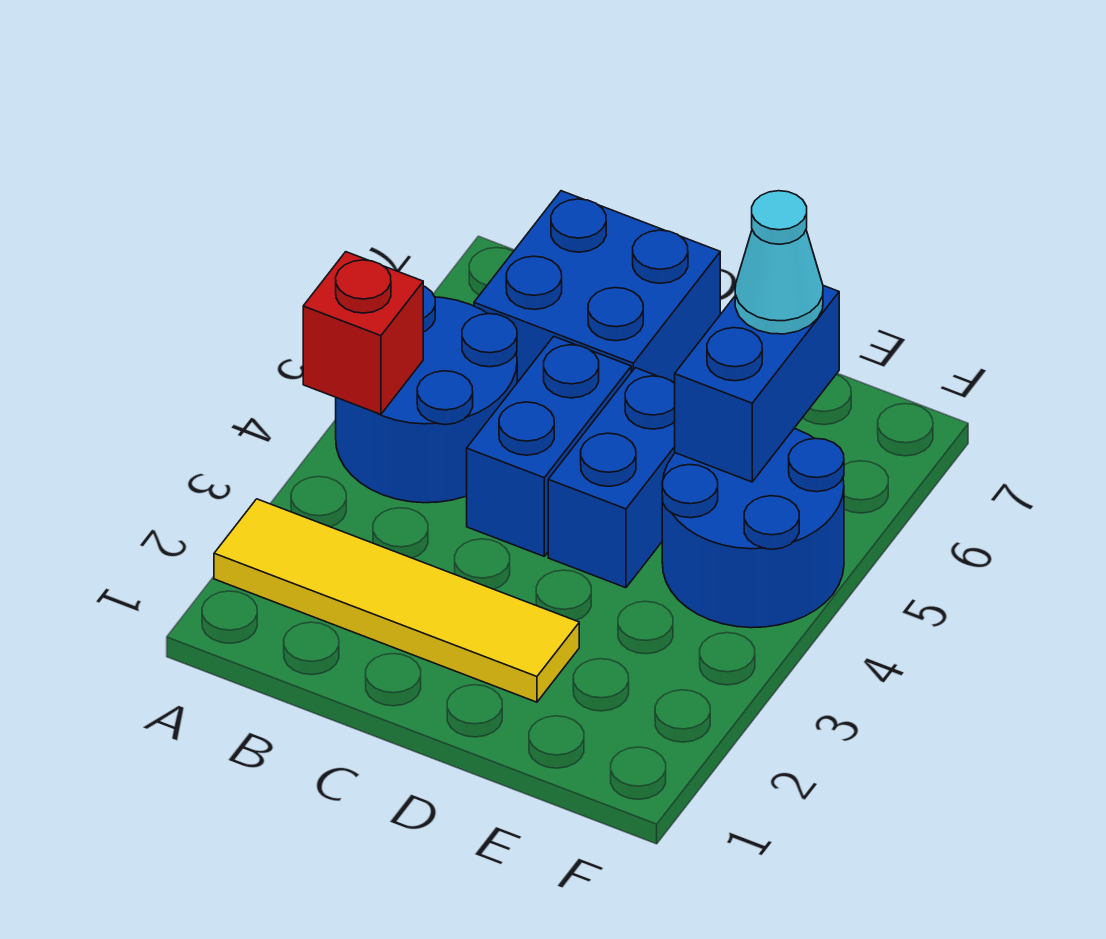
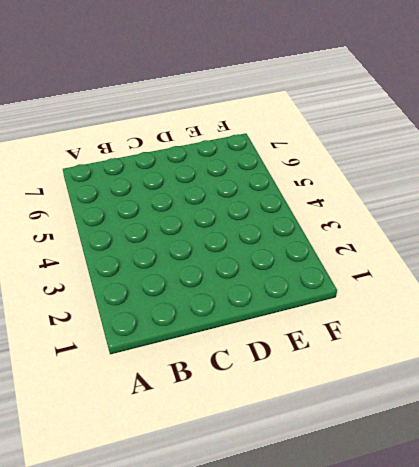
none -> yellow 1x4 tile [214,499,579,702]
none -> blue 2x2 round brick [336,286,517,503]

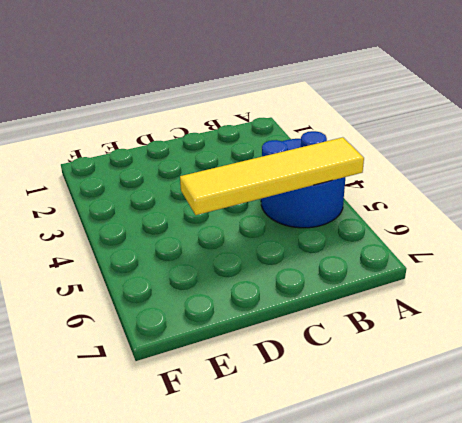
yellow 1x4 tile [180,137,364,215] -> yellow 1x4 tile moved to [214,499,579,702]
none -> blue 2x2 brick [474,191,720,383]
none -> blue 1x2 brick [467,336,631,556]

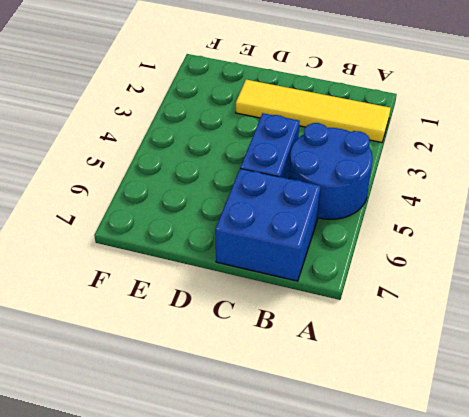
none -> blue 1x2 brick [548,368,675,588]
none -> blue 2x2 round brick [662,429,844,628]

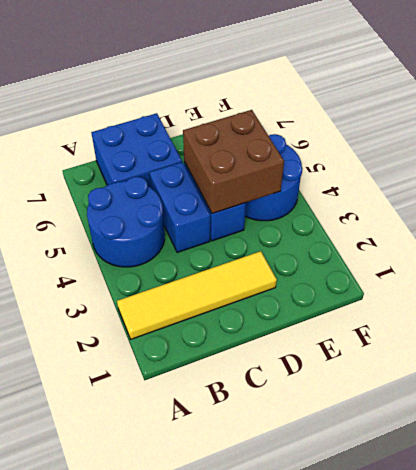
brown 2x2 brick [183,110,284,214] -> blue 1x2 brick [675,286,839,482]
none -> red 1x1 brick [303,252,423,414]
none -> cyan 1x1 cone [735,191,823,334]

